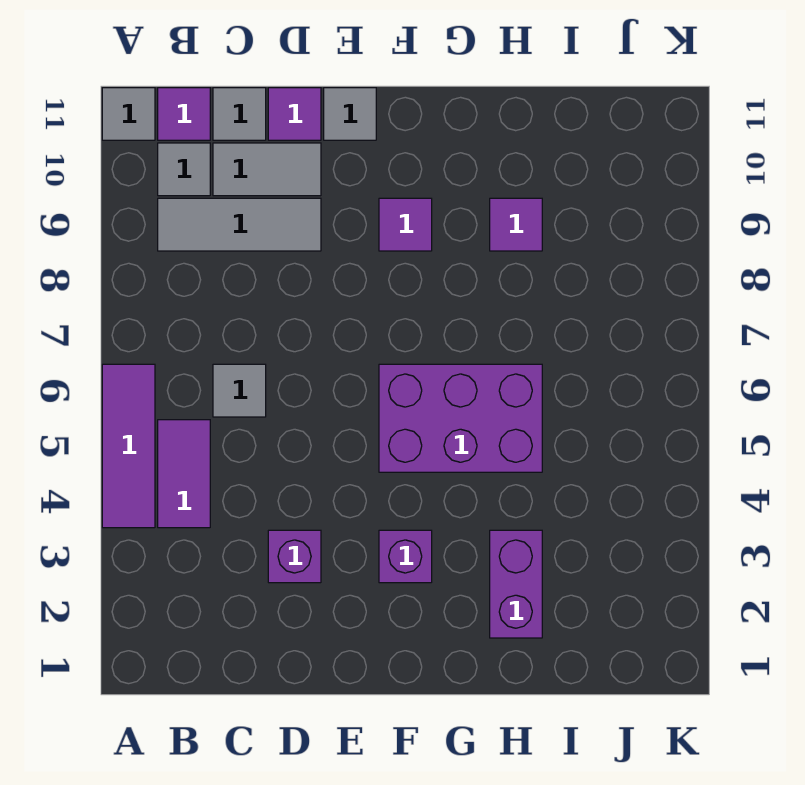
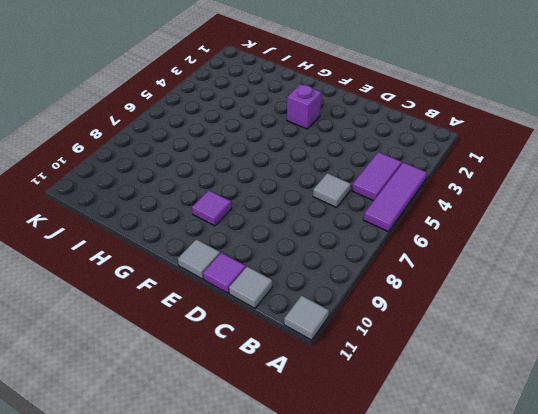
none -> grey 1x3 tile [158,198,321,251]
none -> grey 1x1 tile [158,143,210,196]
none -> purple 1x1 tile [158,88,210,140]

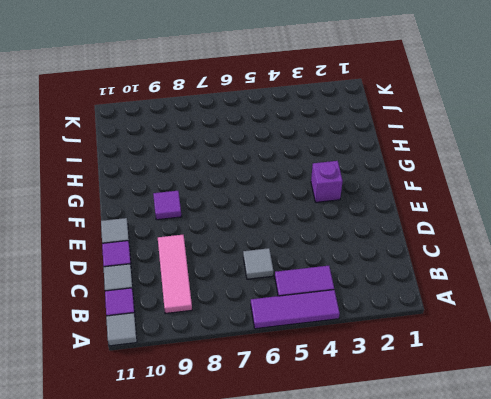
pink 1x3 tile [158,235,192,314] -> grey 1x3 tile [158,198,321,251]
none -> grey 1x1 tile [158,143,210,196]
none -> grey 1x2 tile [213,143,321,196]
none -> purple 1x1 brick [268,530,321,583]

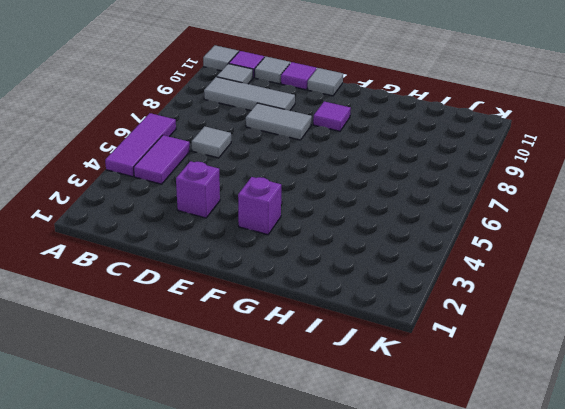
grey 1x2 tile [246,103,312,140] -> grey 1x2 tile moved to [213,143,321,196]
none -> purple 2x3 brick [379,364,542,472]
none -> purple 1x2 brick [490,530,542,638]
none -> purple 1x1 tile [490,198,542,251]

